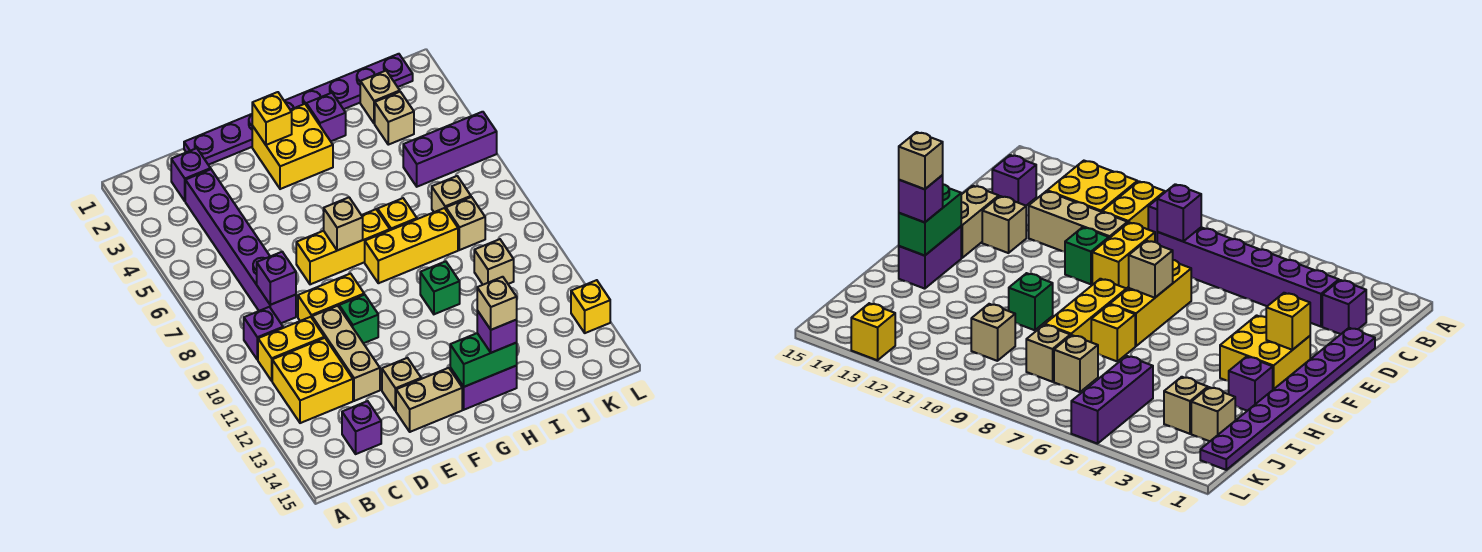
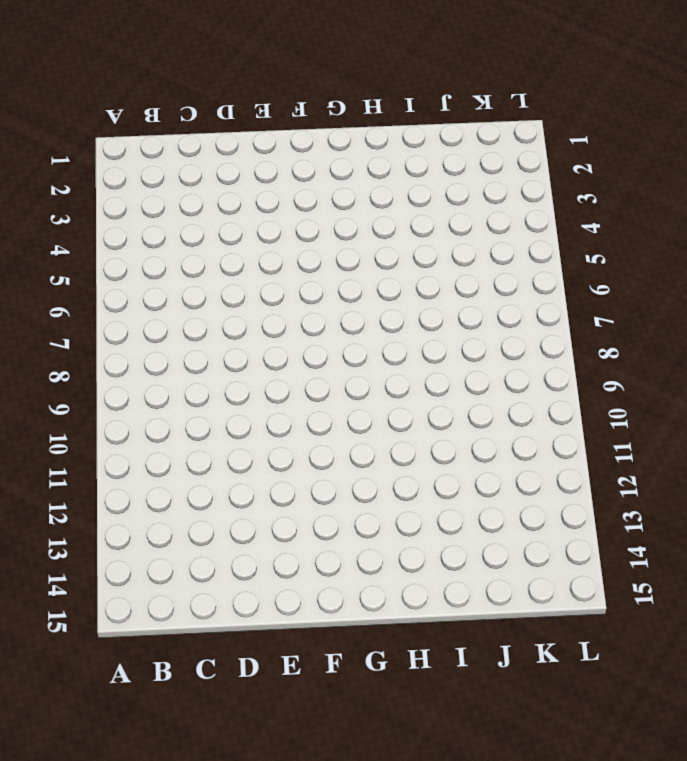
none -> purple 1x1 brick [244,307,283,360]
none -> yellow 1x2 brick [258,317,324,381]
none -> yellow 2x2 brick [272,338,353,423]
none -> purple 1x1 brick [171,148,211,201]

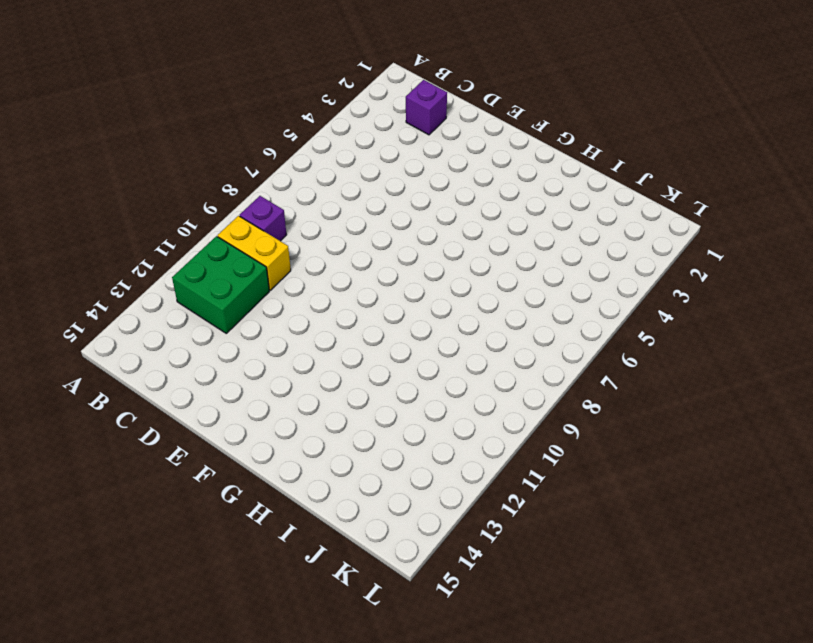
green 2x2 brick [172,236,269,333] -> yellow 2x2 brick [272,338,353,423]
none -> purple 1x6 brick [185,169,296,323]
none -> purple 1x1 brick [342,401,381,454]
none -> purple 1x8 plate [184,54,413,165]
none -> yellow 1x2 brick [298,274,364,321]

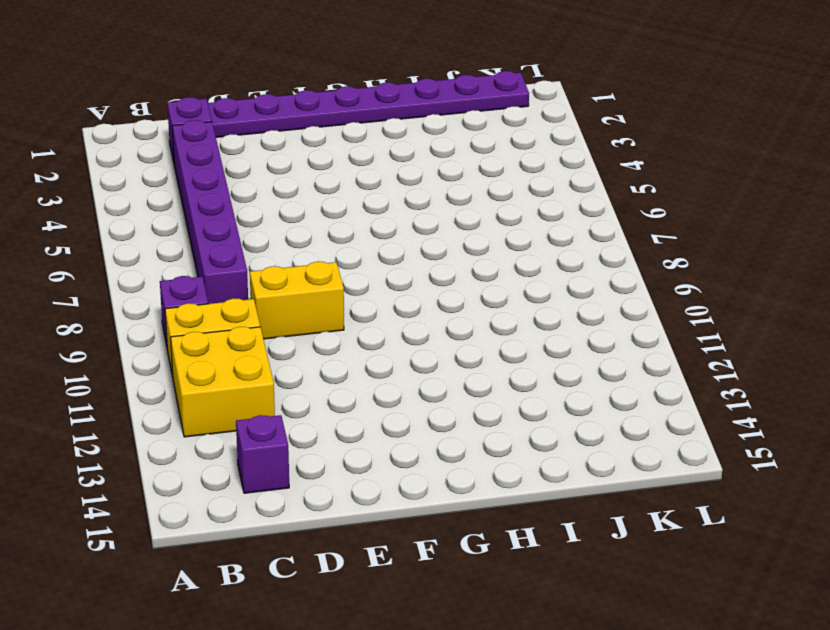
none -> tan 1x3 brick [312,306,380,401]
none -> yellow 1x3 brick [296,209,390,284]
none -> green 1x1 brick [339,295,378,343]
none -> tan 1x1 brick [382,358,421,411]

